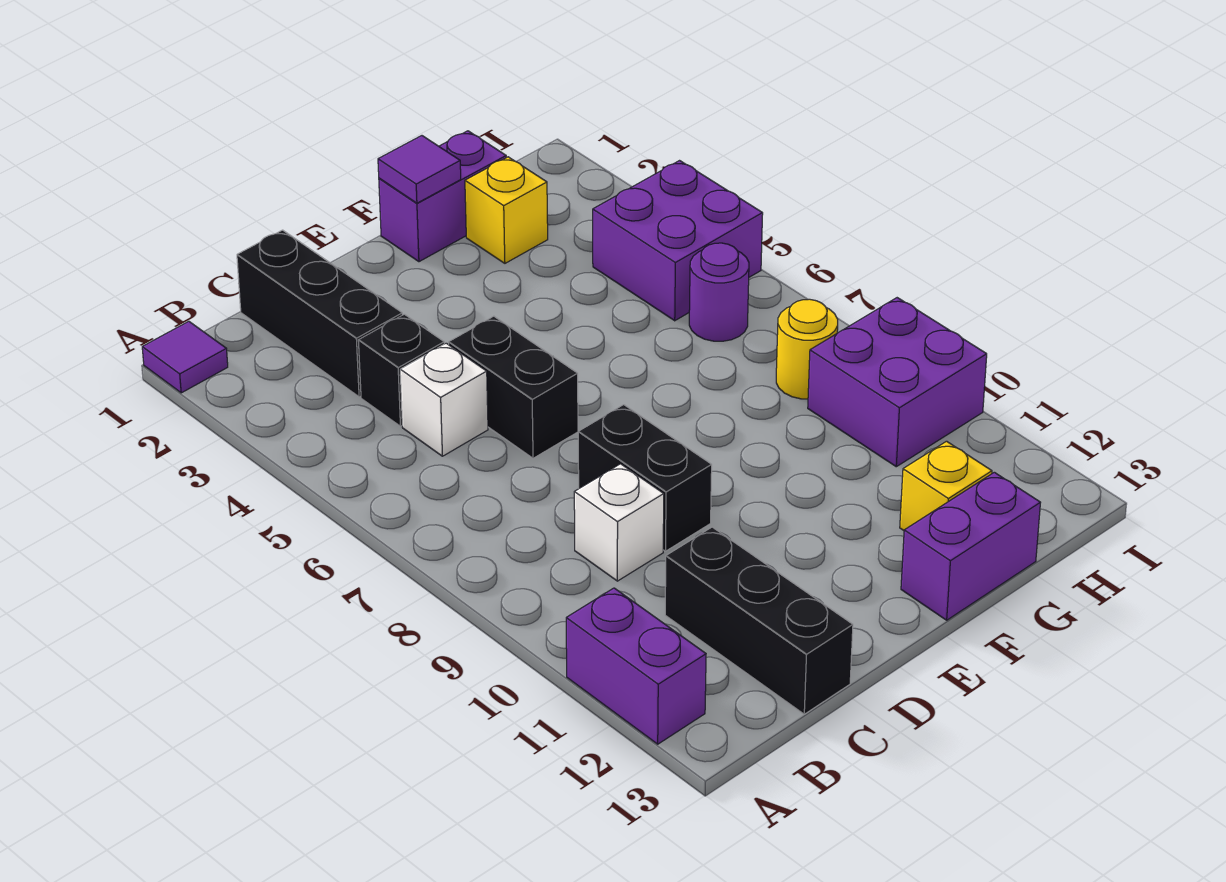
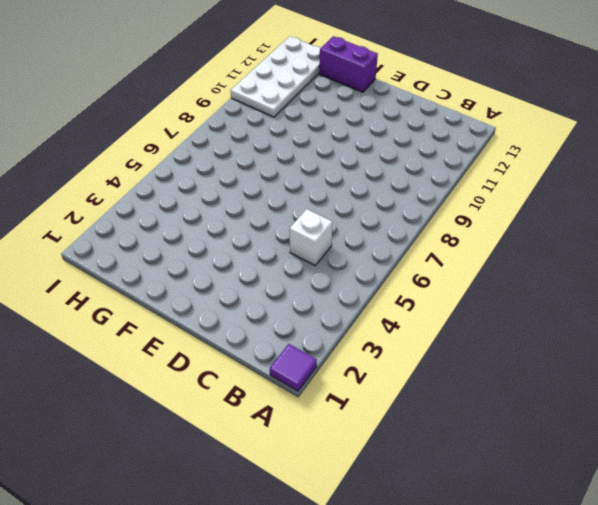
white 2x4 plate [231,36,320,117] -> purple 2x2 brick [808,298,987,467]
none -> purple 1x2 brick [566,588,706,744]
none -> black 1x3 brick [237,230,402,397]
none -> black 1x1 brick [358,314,444,426]

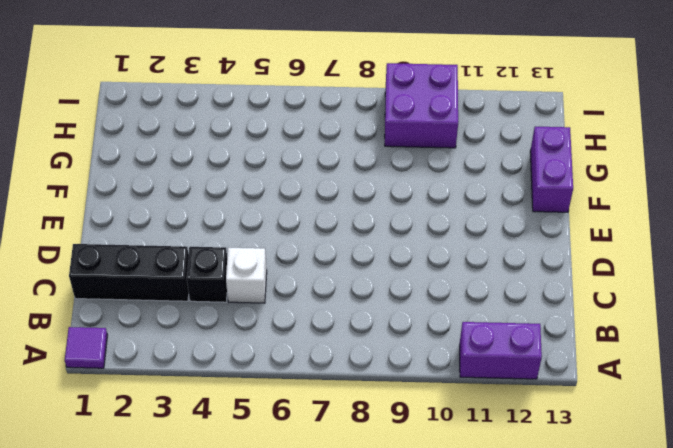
none -> white 1x1 brick [574,464,664,581]
none -> black 1x3 brick [665,527,853,714]
none -> black 1x2 brick [449,316,578,458]

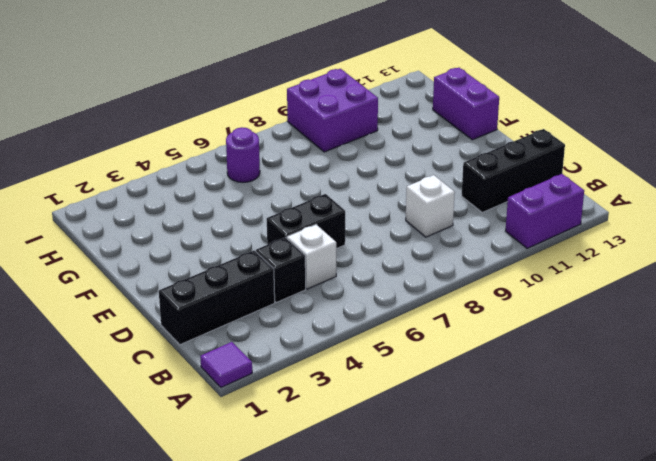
none -> black 1x2 brick [578,405,712,551]
none -> purple 1x2 brick [379,131,506,262]
none -> yellow 1x1 brick [465,157,548,263]

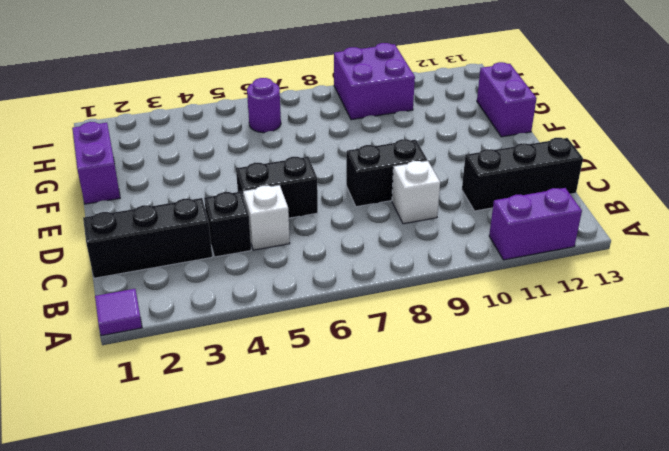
none -> yellow 1x1 brick [465,157,548,263]
none -> yellow 1x1 brick [900,441,992,530]
none -> purple 2x2 brick [593,161,763,321]

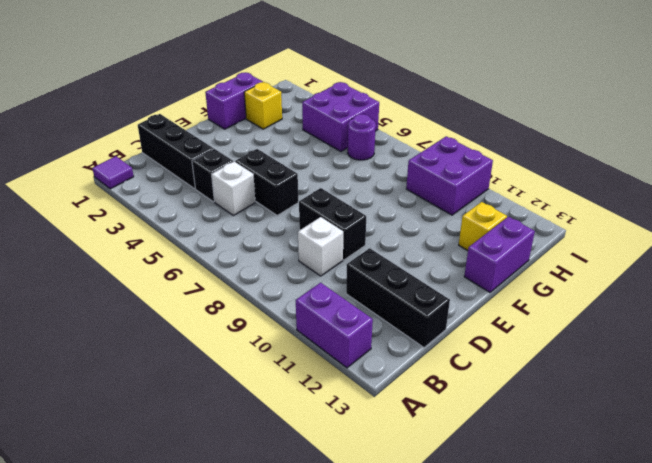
none -> yellow 1x1 round brick [776,299,838,399]
none -> purple 1x1 tile [378,136,461,203]

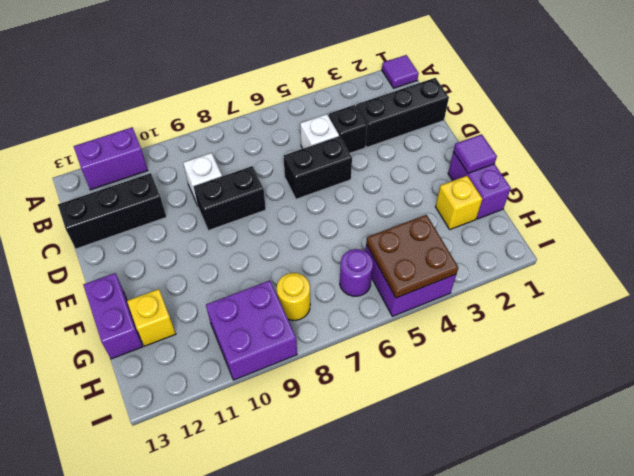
brown 2x2 plate [366,215,458,298] -> none

